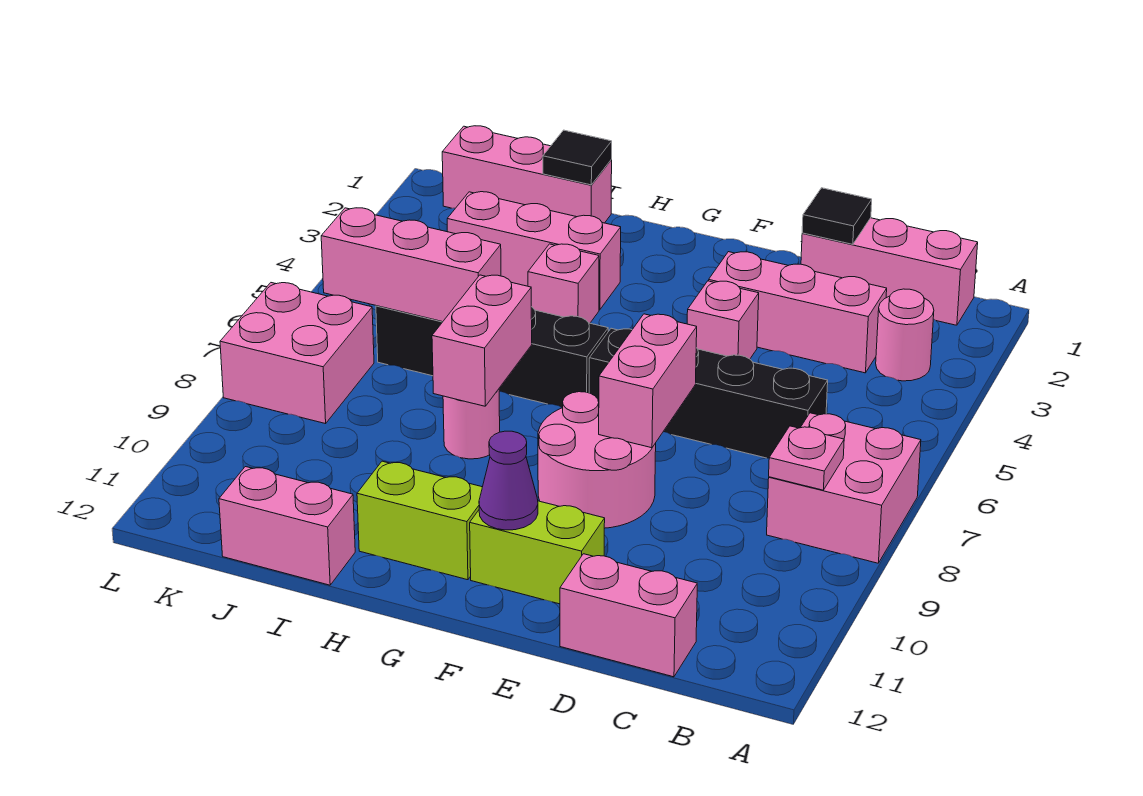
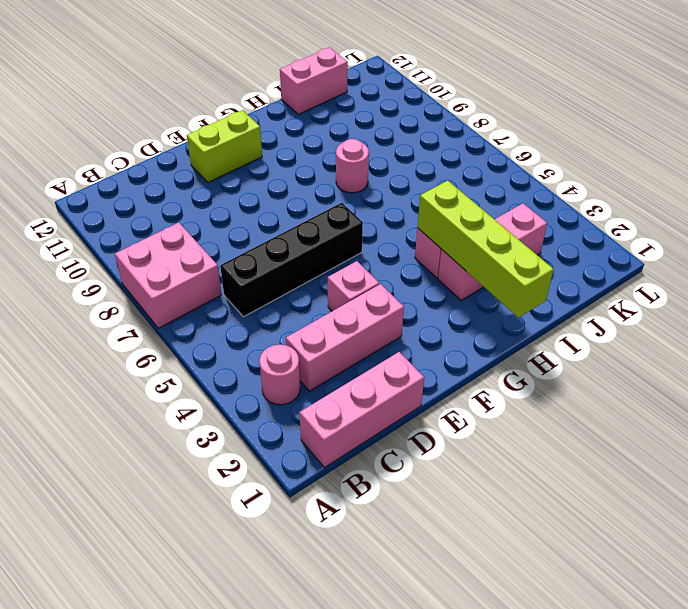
lime 1x4 brick [417,181,554,318] -> none
none -> pink 1x2 brick [560,554,697,677]
none -> pink 2x2 round brick [538,392,656,528]
none -> black 1x4 brick [376,306,608,408]

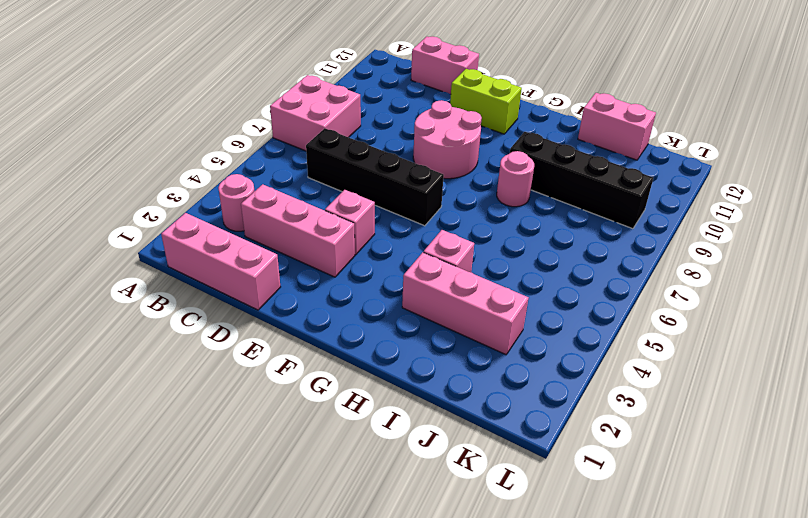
black 1x4 brick [510,132,653,229] -> black 1x4 brick moved to [376,306,608,408]
none -> lime 1x2 brick [357,461,482,580]
none -> pink 1x3 brick [442,126,612,223]
none -> pink 2x2 brick [220,283,374,424]

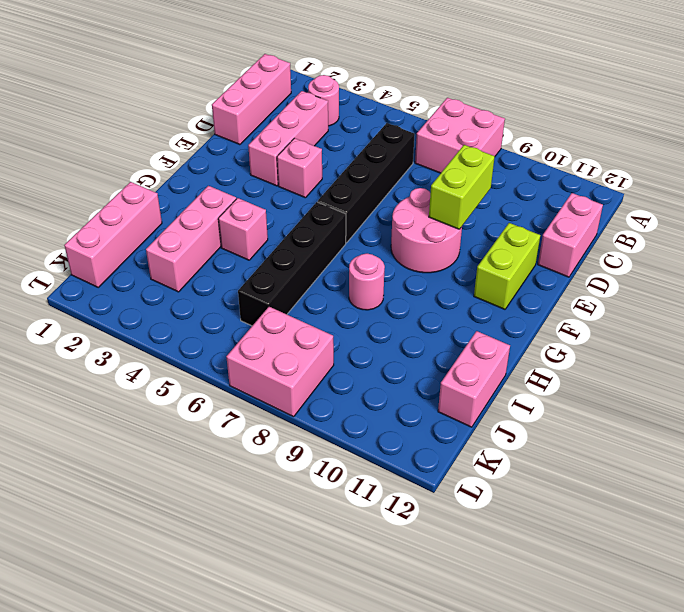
lime 1x2 brick [429,145,495,229] -> lime 1x2 brick moved to [357,461,482,580]
none -> pink 1x1 plate [769,426,844,490]
none -> black 1x1 tile [802,188,872,244]
none -> pink 1x2 brick [599,314,697,448]

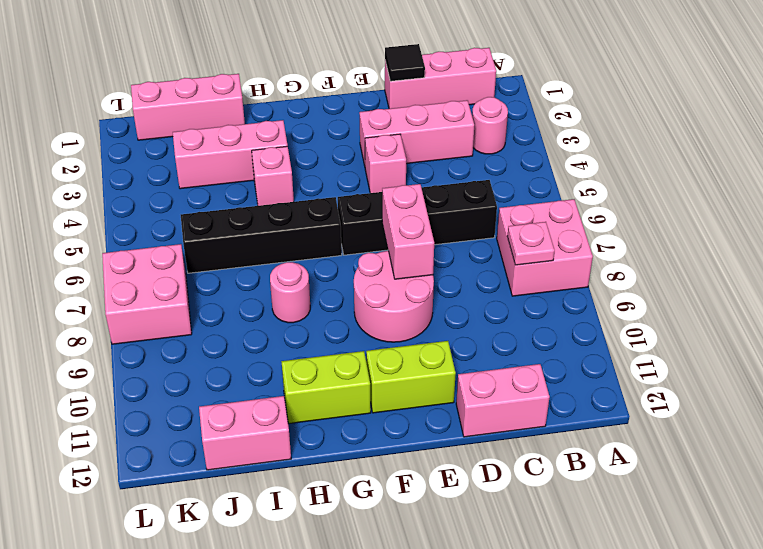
none -> purple 1x1 cone [479,431,538,530]
none -> pink 1x2 brick [432,275,532,406]
none -> black 1x1 tile [543,130,612,185]

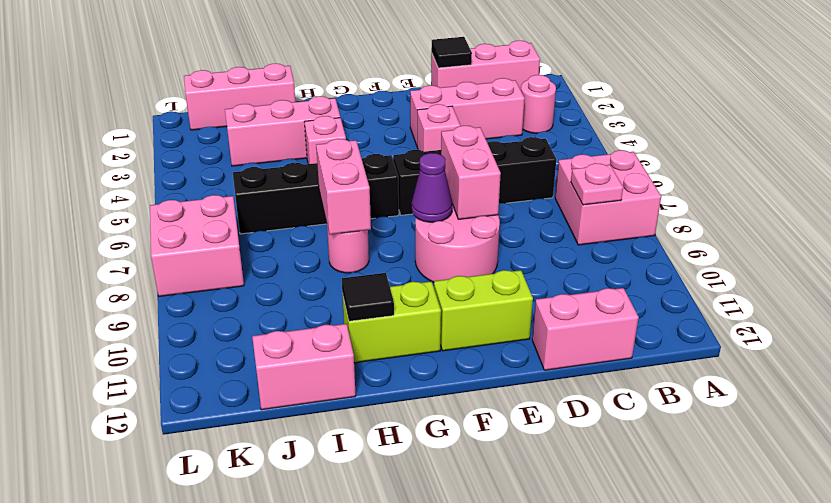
purple 1x1 cone [412,153,452,222] -> purple 1x1 cone moved to [479,431,538,530]
black 1x1 tile [342,273,394,321] -> black 1x1 tile moved to [543,130,612,185]
none -> pink 1x3 brick [321,208,501,322]

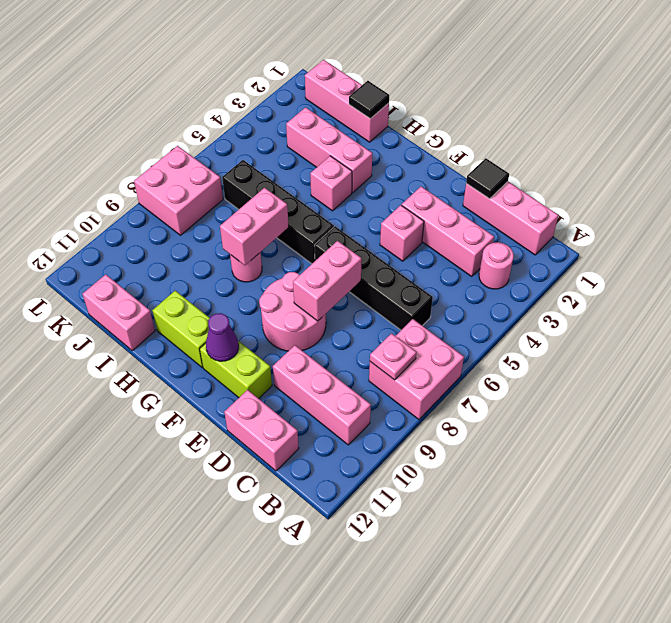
pink 1x3 brick [273,345,371,445] -> pink 1x3 brick moved to [321,208,501,322]

